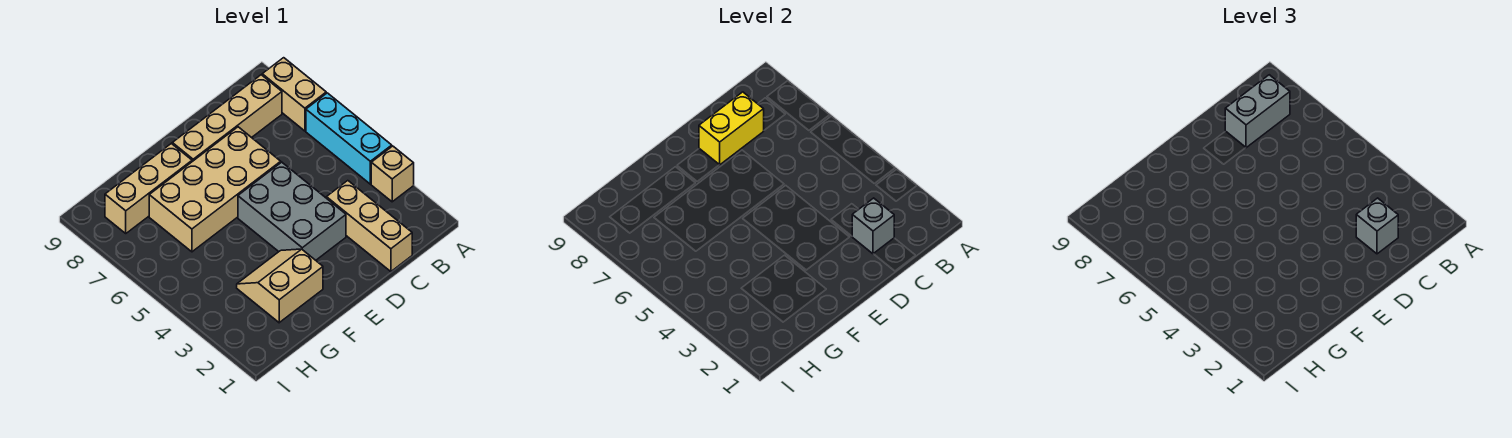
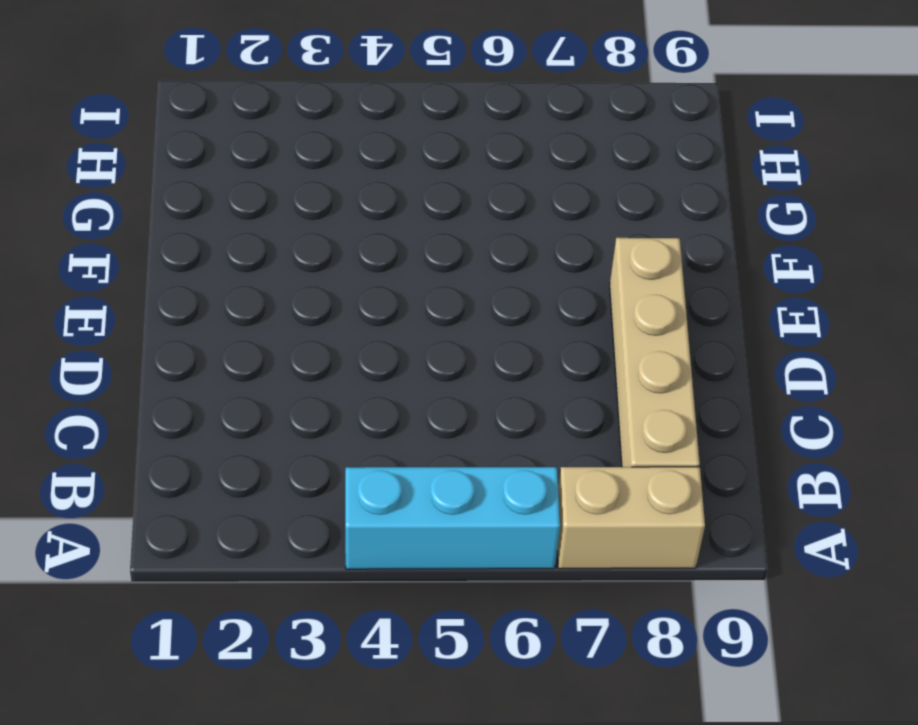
none -> tan 1x1 brick [371,146,414,202]
none -> tan 1x3 brick [326,181,412,272]
none -> grey 2x3 brick [238,162,346,260]

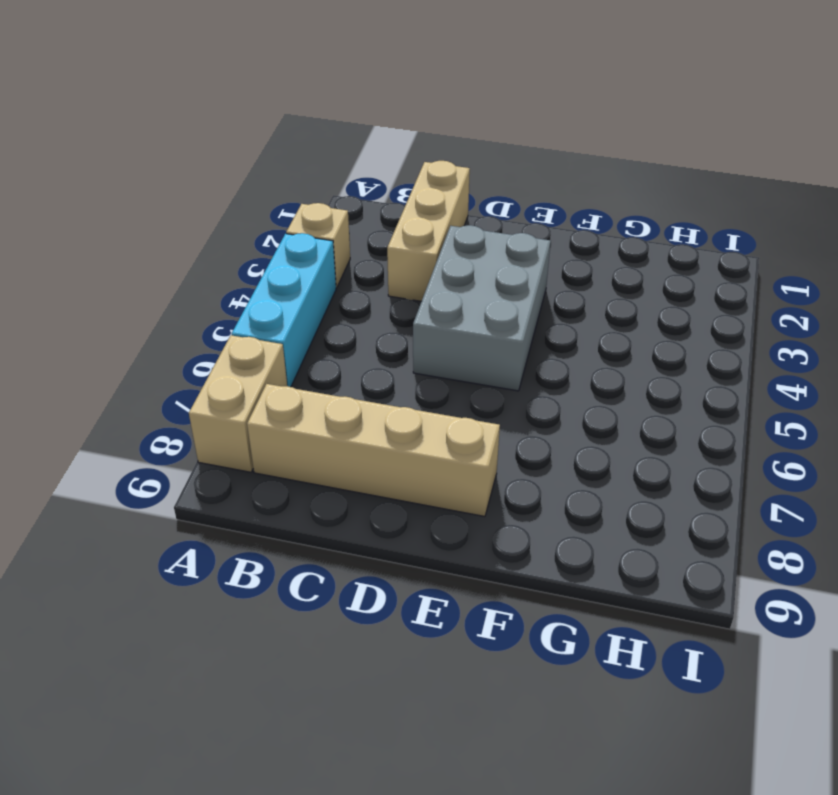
none -> tan 2x4 brick [149,127,281,252]
none -> tan 2x2 slope [237,249,323,323]
none -> tan 1x3 brick [105,143,192,233]

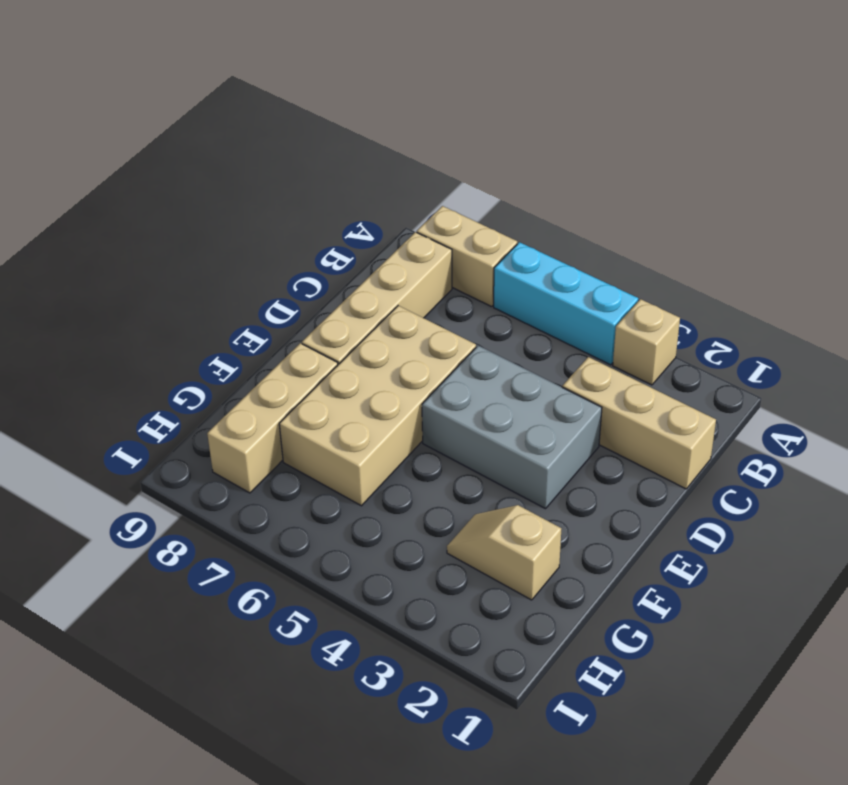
tan 1x2 slope [447,505,561,600] -> tan 2x2 slope [237,249,323,323]
none -> grey 1x1 brick [852,198,894,254]
none -> yellow 1x2 brick [699,92,764,165]
none -> grey 1x2 brick [1225,75,1290,148]

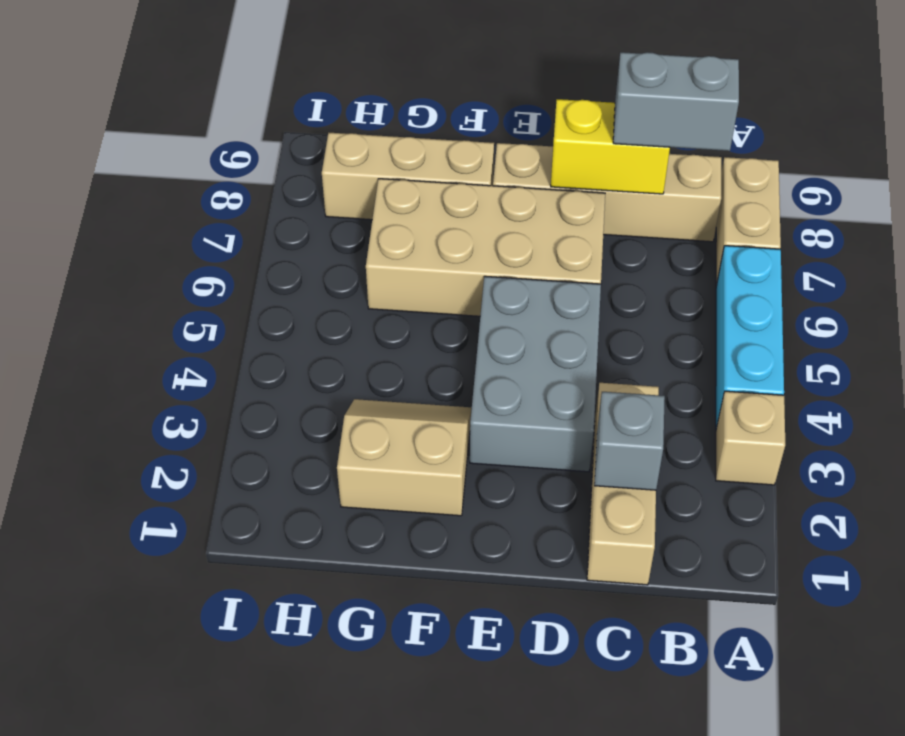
none -> grey 1x1 brick [1356,198,1398,254]

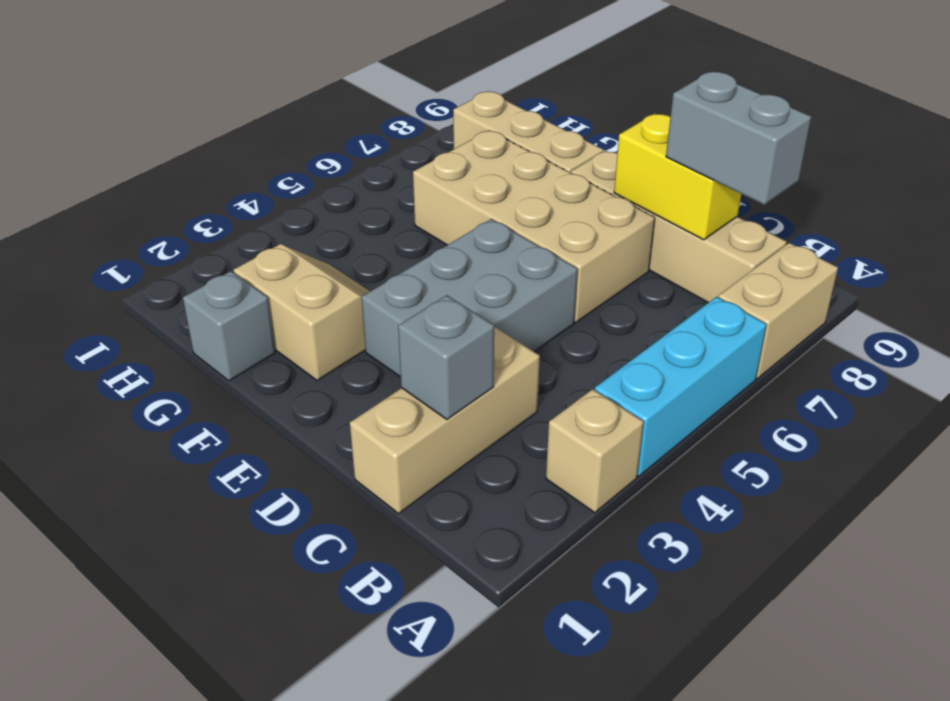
grey 1x1 brick [183,271,275,381] -> grey 1x1 brick moved to [1356,198,1398,254]

